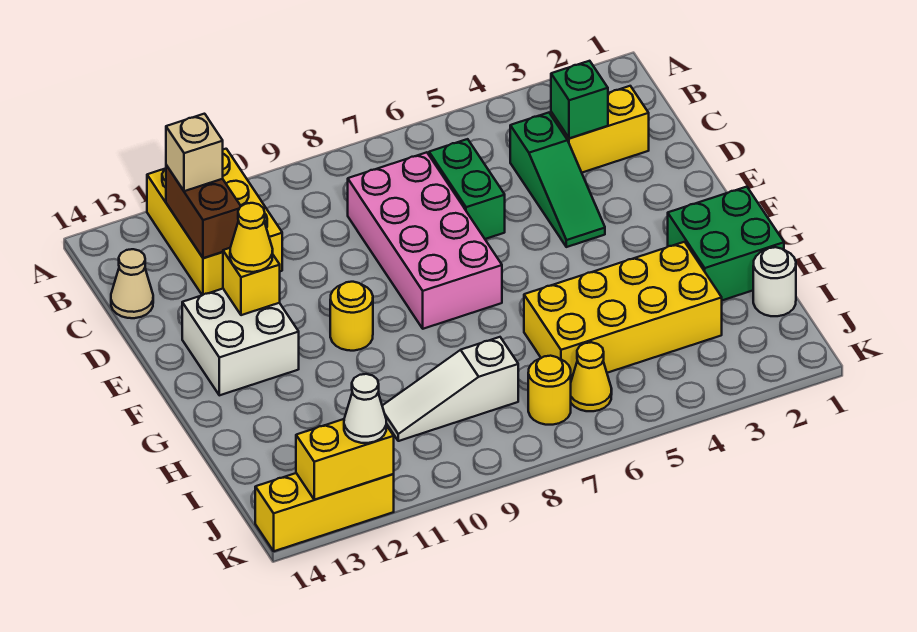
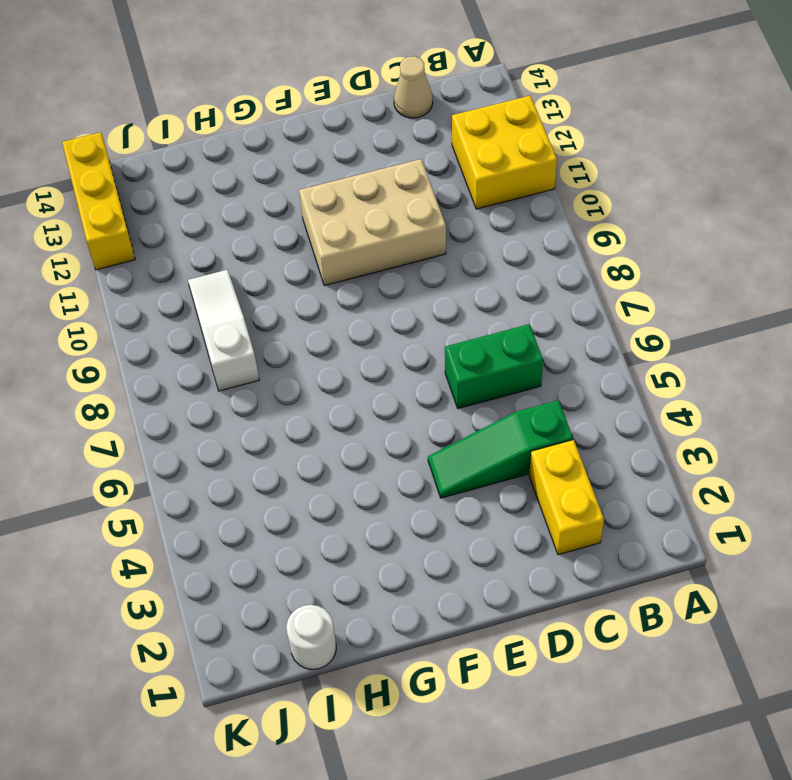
yellow 2x2 brick [452,96,557,209] -> yellow 2x3 brick [147,149,282,295]
tan 2x3 brick [299,159,446,286] -> yellow 1x1 round brick [330,282,373,351]
none -> pink 2x4 brick [348,152,502,329]
none -> white 2x2 brick [182,289,299,395]
none -> green 2x2 brick [668,187,784,300]

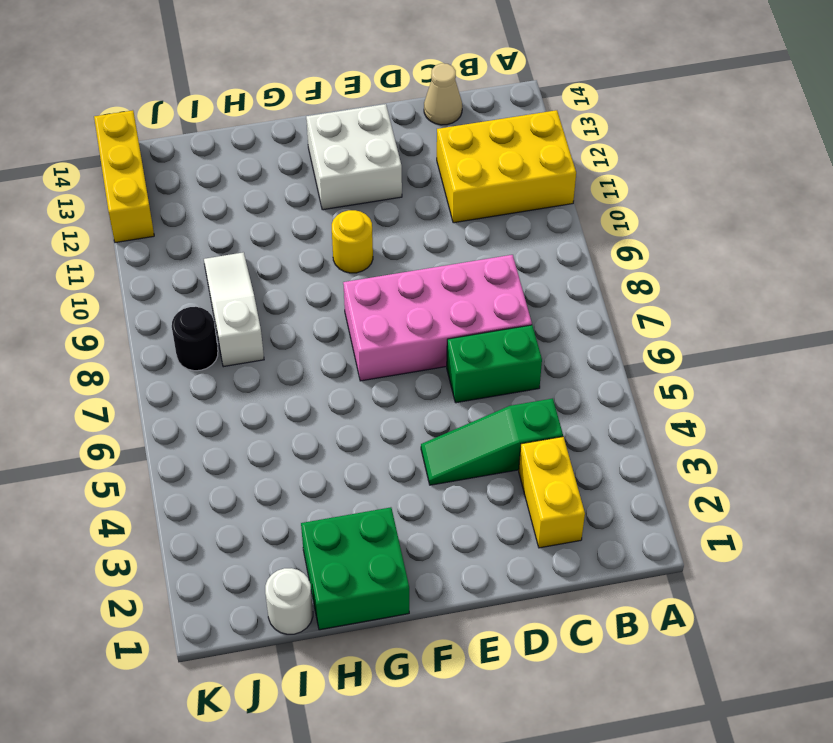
black 1x1 round brick [172,307,218,371] -> none
none -> yellow 2x4 brick [524,242,722,380]
none -> yellow 1x1 cone [571,342,612,411]
none -> yellow 1x1 round brick [528,356,571,425]

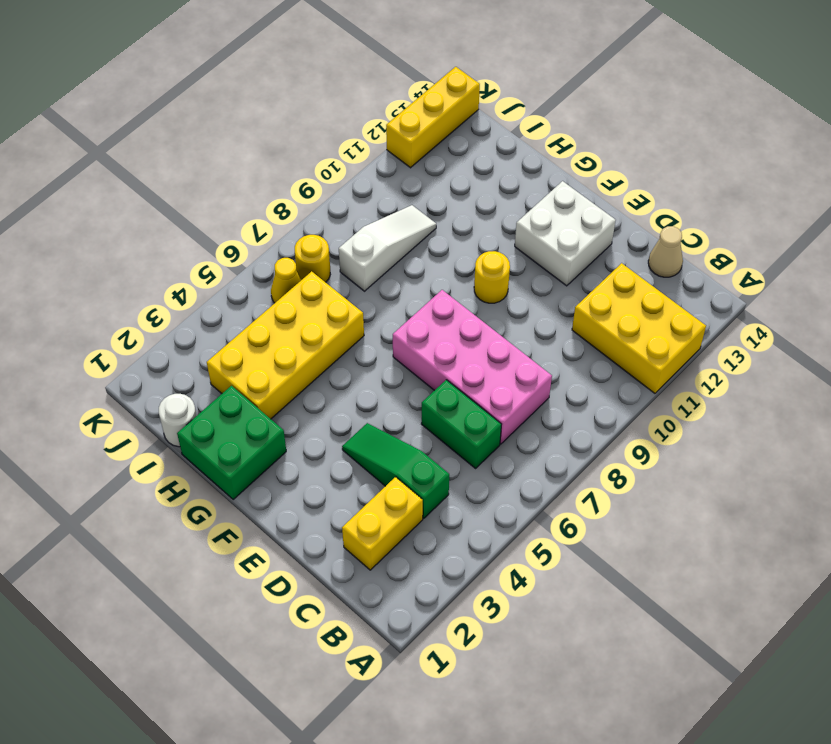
none -> brown 1x2 brick [166,165,241,258]
none -> green 1x1 brick [551,61,608,138]
none -> yellow 1x1 brick [223,248,280,315]

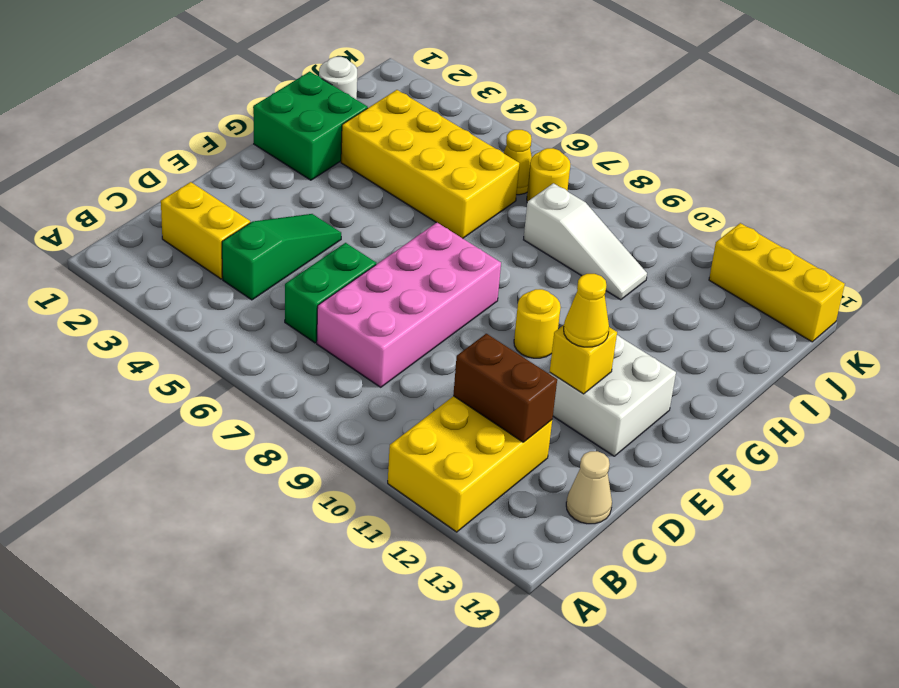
brown 1x2 brick [453,334,557,442] -> brown 1x2 brick turned to [166,165,241,258]
none -> green 1x1 brick [551,61,608,138]
none -> yellow 1x2 brick [296,419,394,500]
none -> tan 1x1 brick [166,114,223,191]

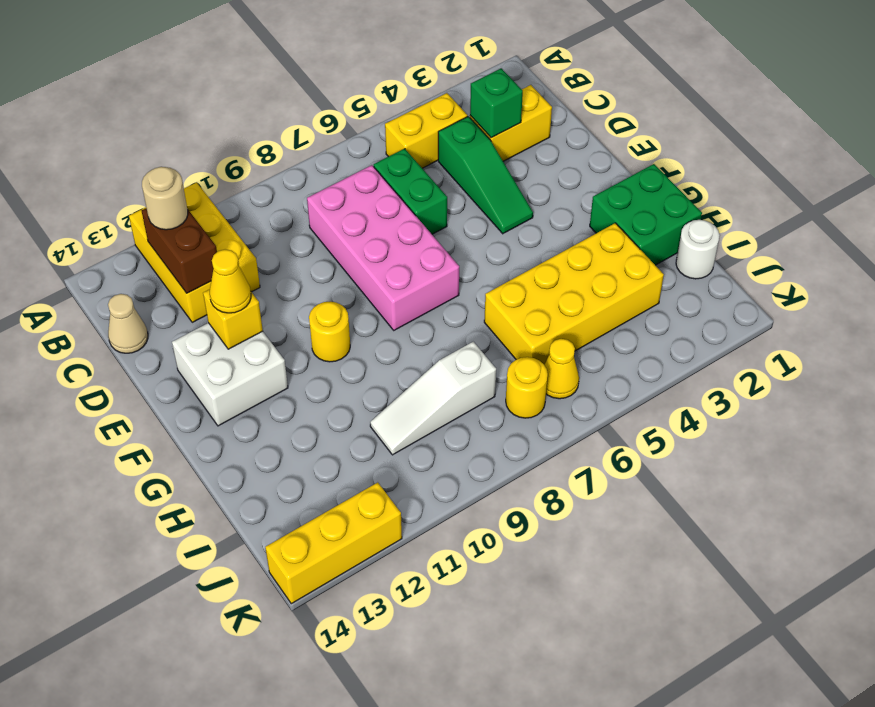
yellow 1x2 brick [385,93,468,168] -> yellow 1x2 brick moved to [296,419,394,500]
tan 1x1 round brick [142,167,188,230] -> tan 1x1 brick [166,114,223,191]
none -> white 1x1 cone [344,374,386,443]

